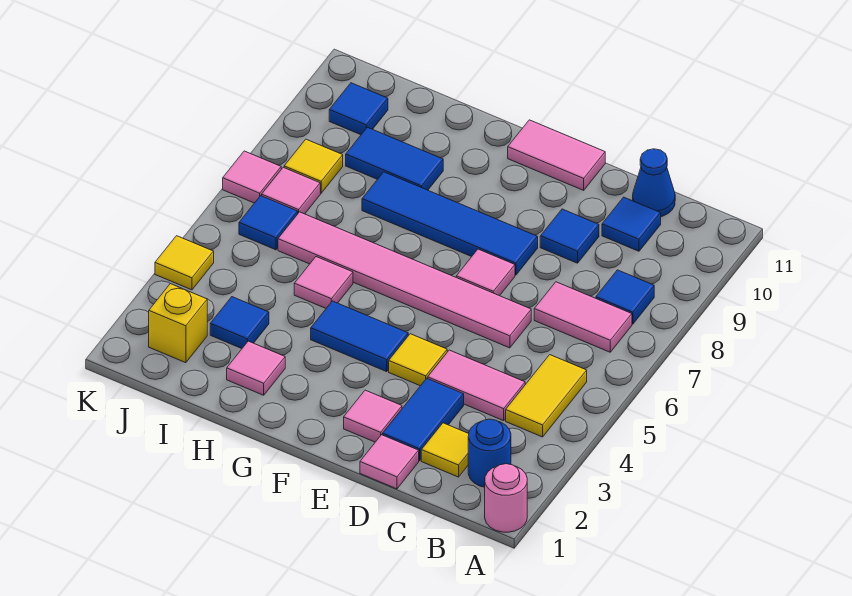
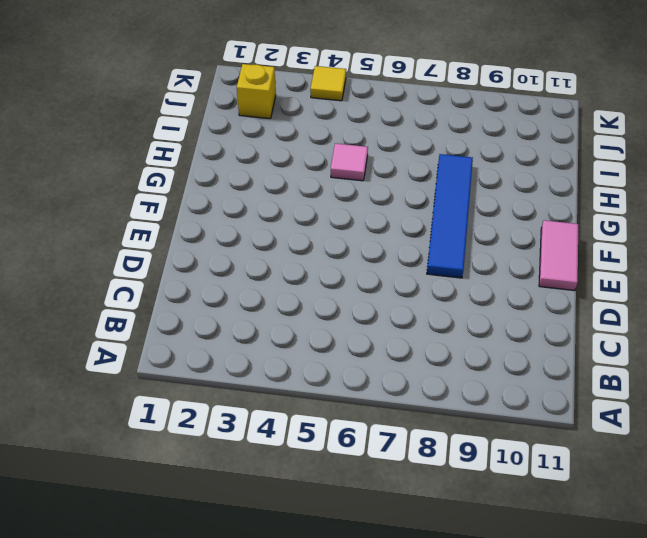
none -> pink 1x1 round brick [485,464,527,532]
none -> blue 1x1 round brick [468,419,511,487]
none -> yellow 1x2 tile [506,355,587,437]
none -> pink 1x2 tile [534,282,632,352]

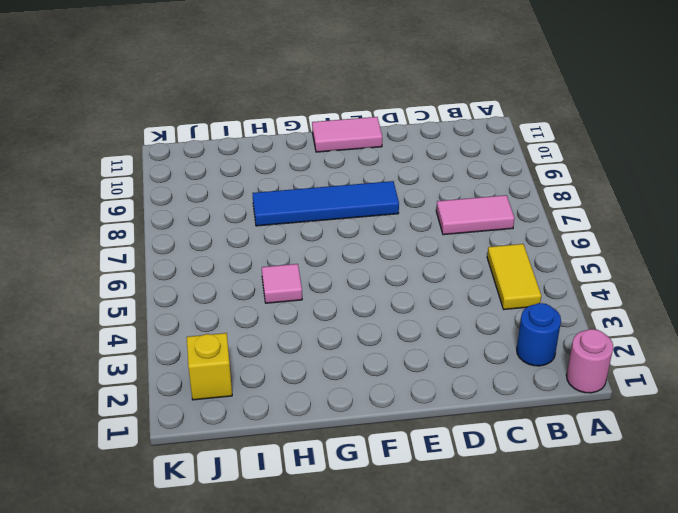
none -> blue 1x1 tile [596,270,654,324]
none -> yellow 1x1 tile [421,423,469,477]
none -> pink 1x2 tile [428,350,525,421]
none -> blue 1x1 tile [602,197,661,251]

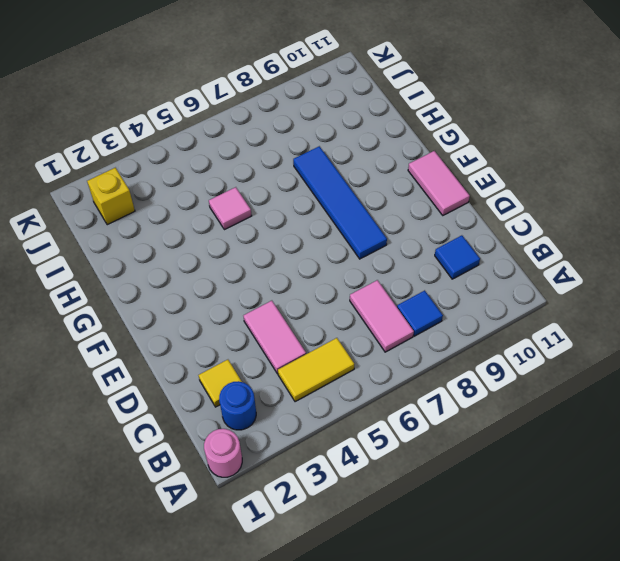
none -> blue 1x1 cone [633,149,675,217]
none -> pink 1x1 tile [360,435,419,489]
none -> blue 1x2 tile [383,378,464,461]
none -> pink 1x6 tile [278,212,531,348]

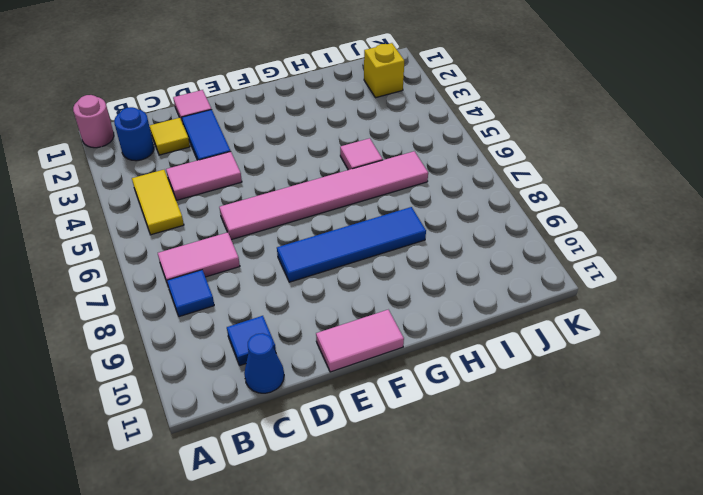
none -> blue 1x1 tile [540,209,599,263]
none -> pink 1x1 tile [344,390,402,442]
none -> yellow 1x1 tile [389,334,447,386]
none -> pink 1x1 tile [456,249,515,296]

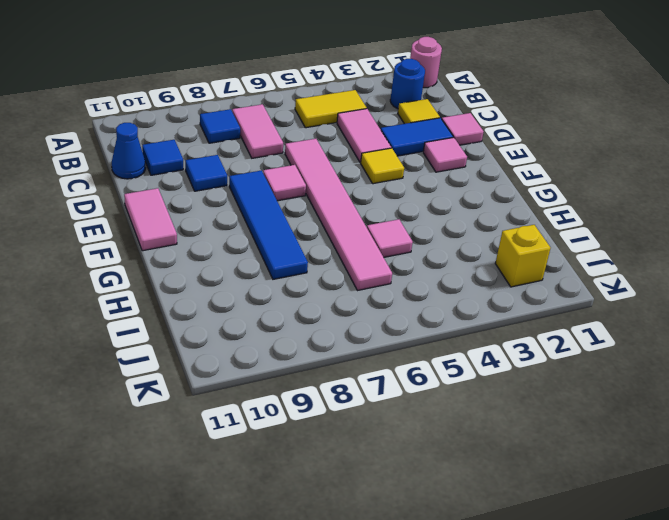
none -> blue 1x2 tile [311,301,408,372]
none -> pink 1x1 tile [227,341,285,395]
none -> blue 1x2 tile [346,127,443,190]
none -> blue 1x1 tile [210,297,269,348]

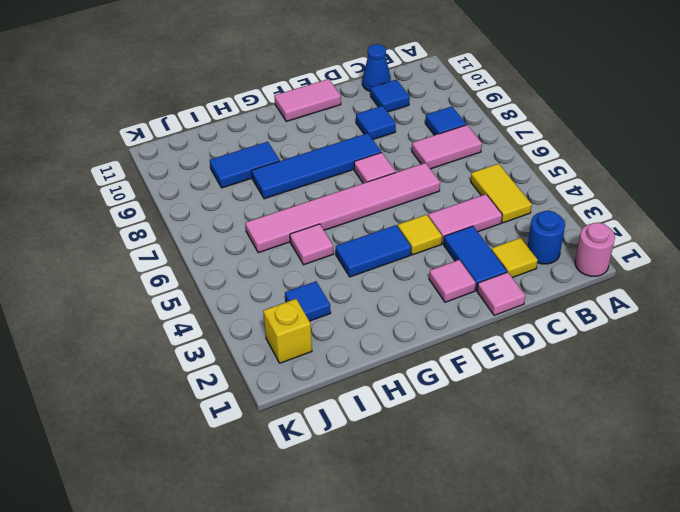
none -> pink 1x1 tile [227,341,285,395]
none -> blue 1x1 tile [239,196,298,250]
none -> pink 1x1 tile [262,167,320,214]
none -> yellow 1x1 tile [284,139,343,193]

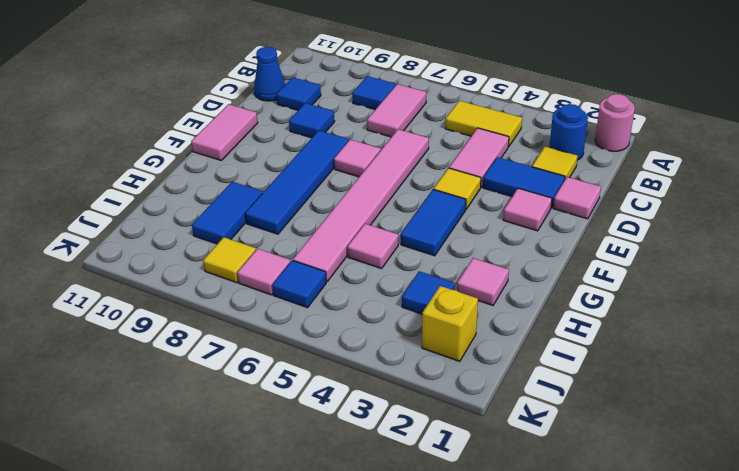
none -> blue 1x1 tile [329,83,388,135]
none -> yellow 1x1 tile [155,236,214,290]
none -> pink 1x1 tile [223,151,281,203]

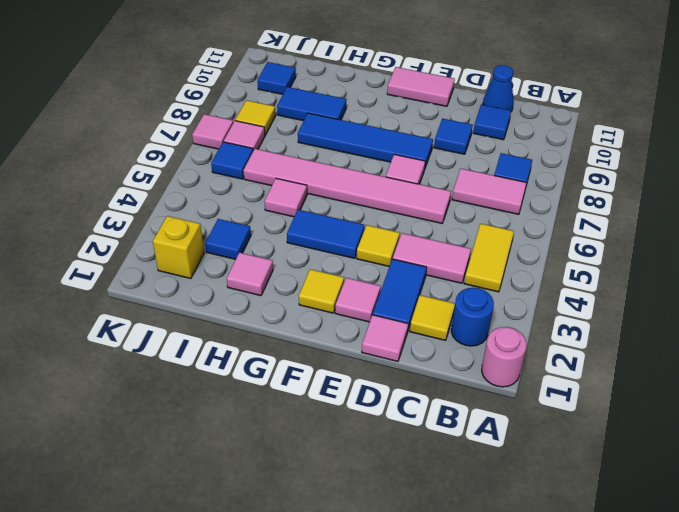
yellow 1x1 tile [299,269,344,313] -> yellow 1x1 tile moved to [155,236,214,290]

